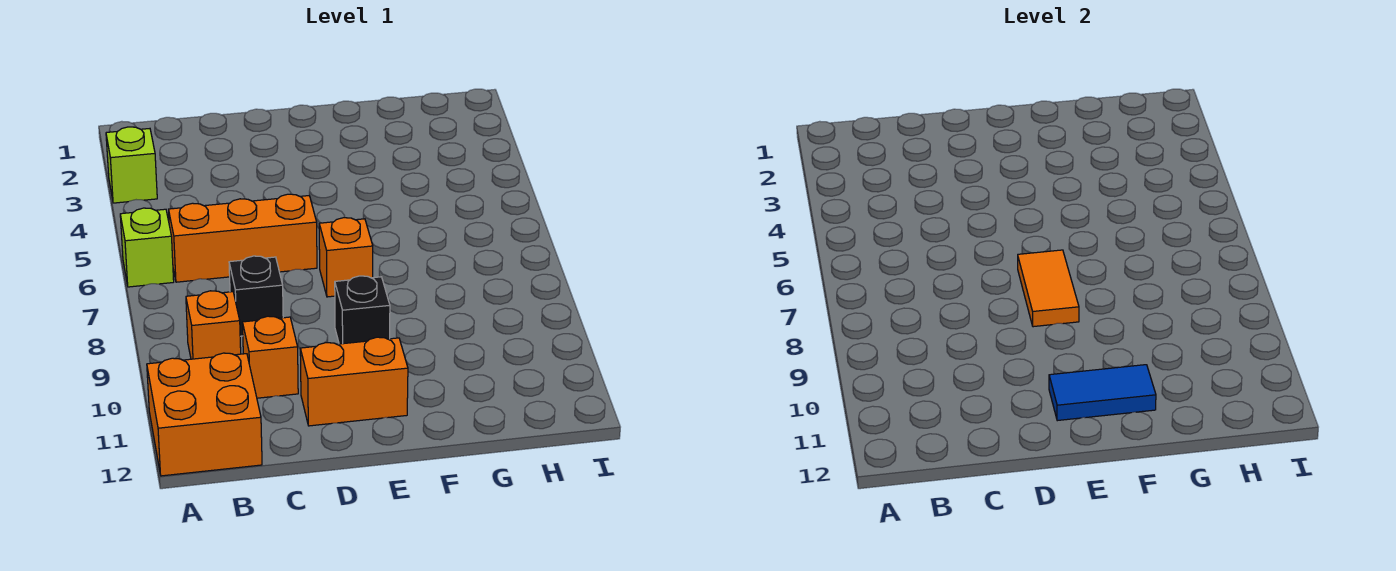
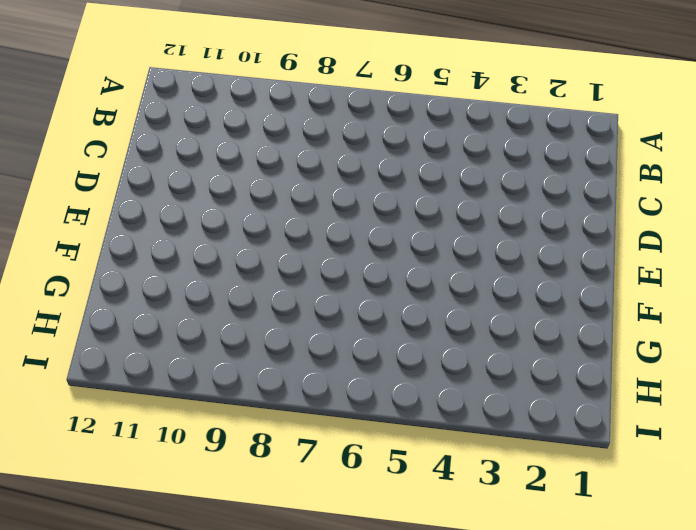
none -> lime 1x1 brick [106,127,157,203]
none -> lime 1x1 brick [120,208,174,287]
none -> orange 2x2 brick [147,353,262,476]

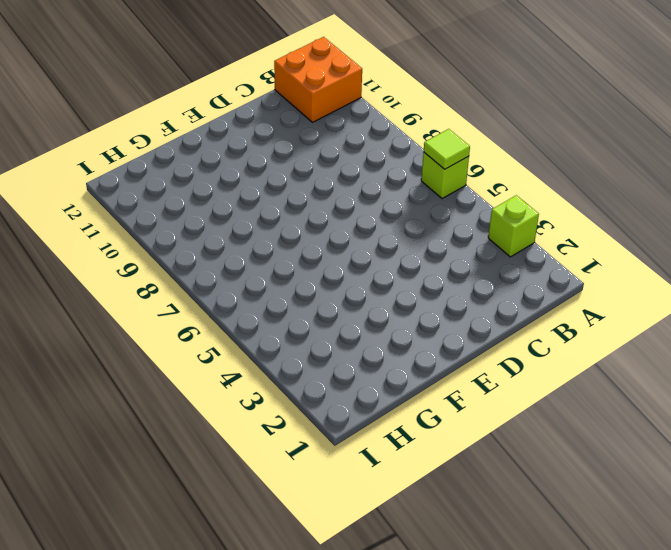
lime 1x1 tile [424,129,470,169] -> none
none -> orange 1x3 brick [169,194,317,282]
none -> orange 1x1 brick [186,291,241,359]
none -> black 1x1 brick [229,256,283,336]

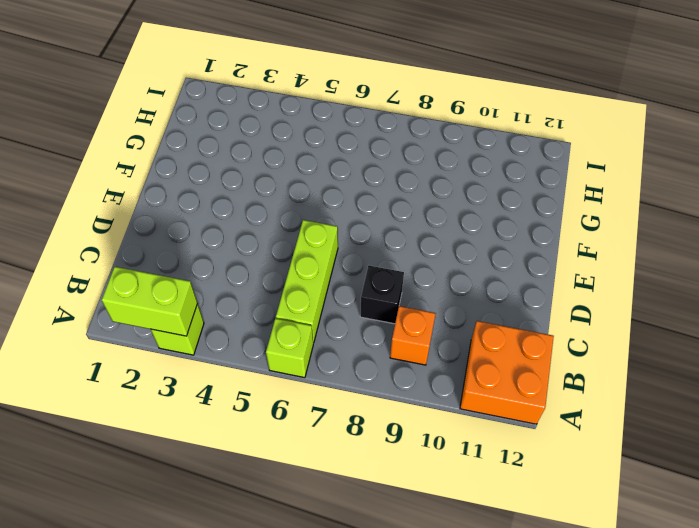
lime 1x2 brick [102,267,198,336] -> none
lime 1x3 brick [276,220,338,343] -> orange 1x3 brick [169,194,317,282]
none -> orange 1x1 brick [242,316,298,398]
none -> orange 1x2 brick [300,337,408,426]
none -> orange 1x1 brick [319,217,373,297]

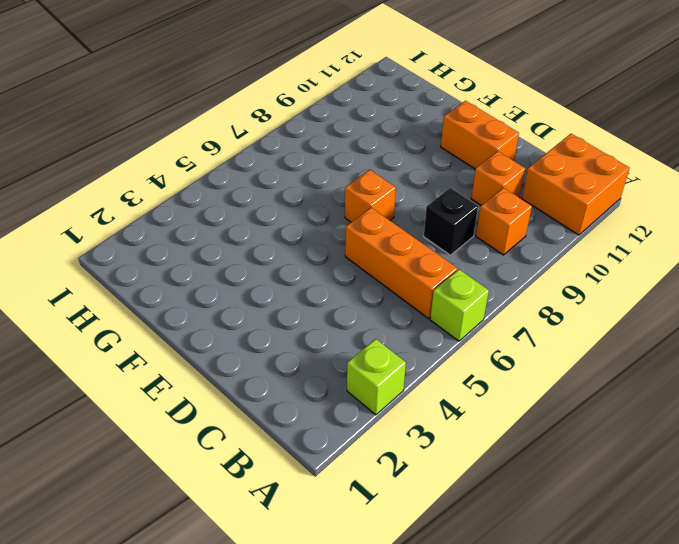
none -> black 1x1 brick [335,276,390,344]
none -> orange 1x2 tile [1018,250,1079,327]
none -> blue 1x2 tile [1049,365,1156,421]

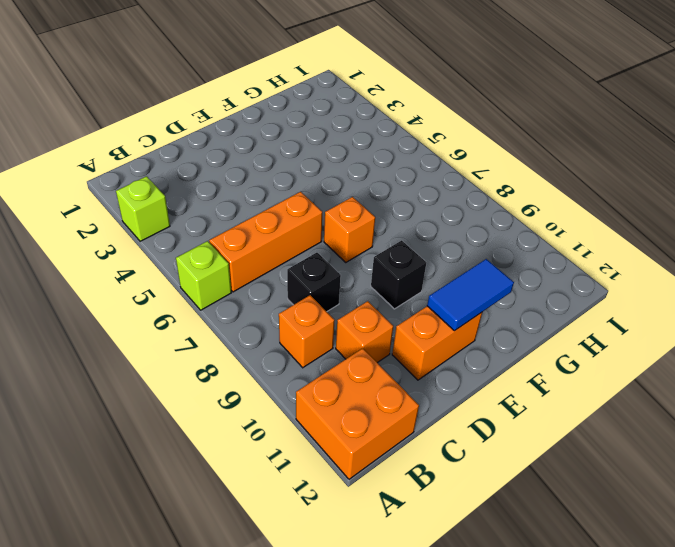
none -> orange 1x2 tile [1018,250,1079,327]

